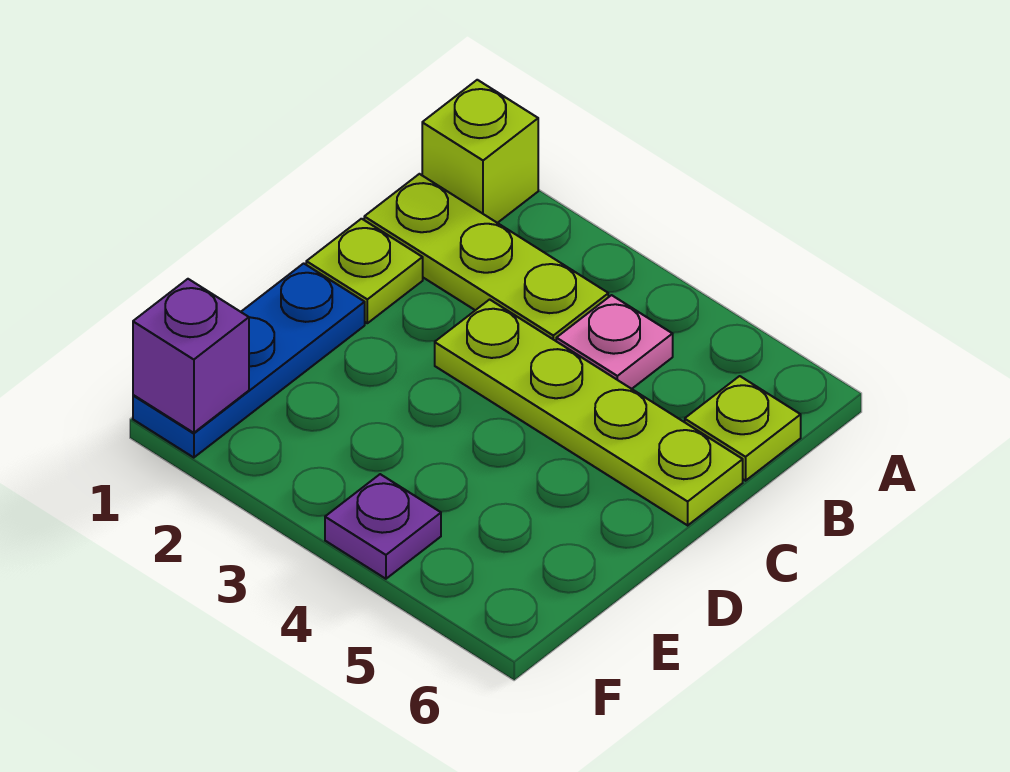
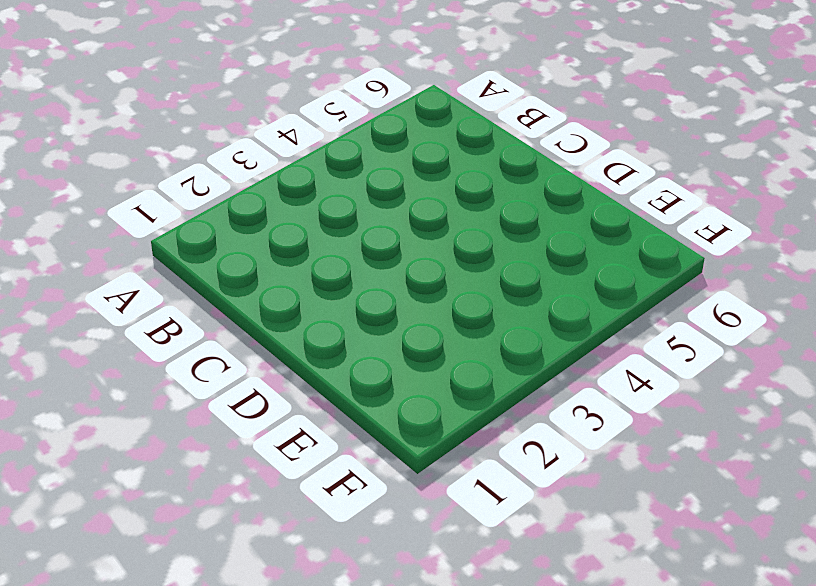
none -> lime 1x1 brick [422,80,538,223]
none -> lime 1x3 plate [364,174,608,341]

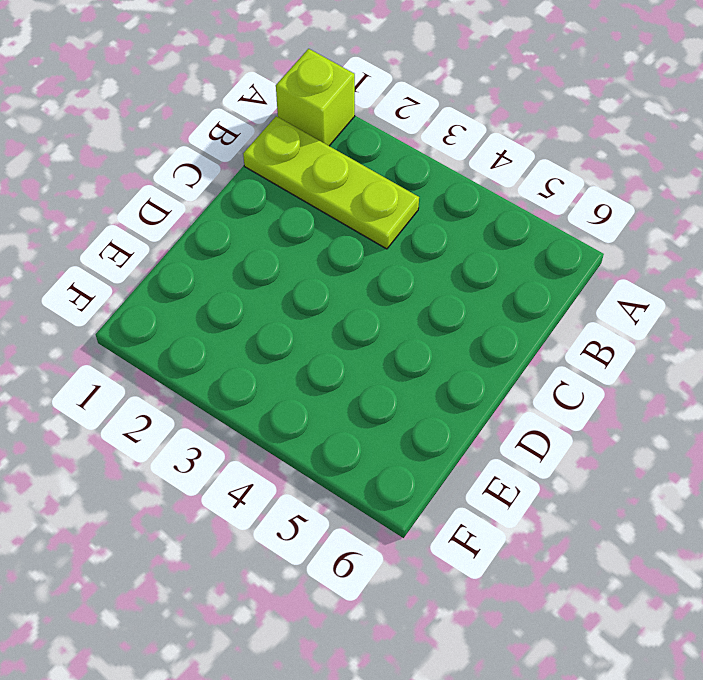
none -> pink 1x1 plate [556,295,673,389]
none -> lime 1x1 plate [685,376,801,481]

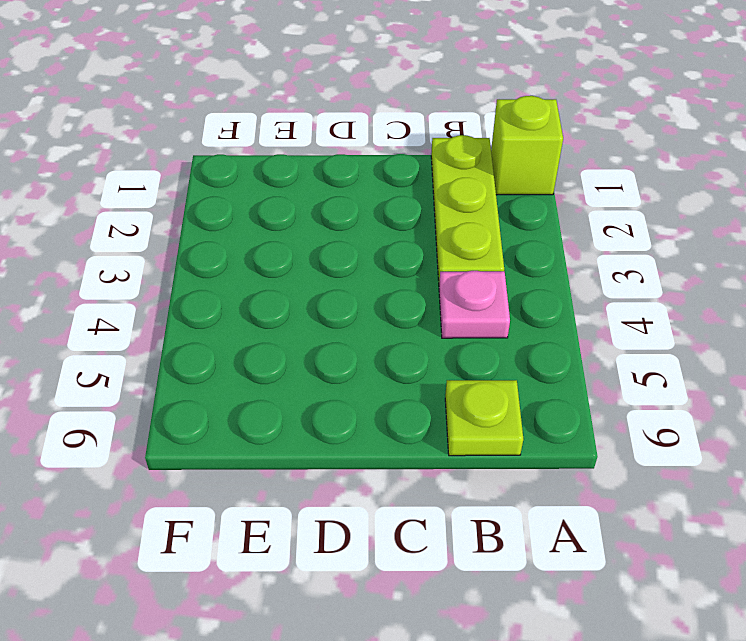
none -> lime 1x1 plate [306,219,423,323]
none -> lime 1x4 plate [435,299,743,525]

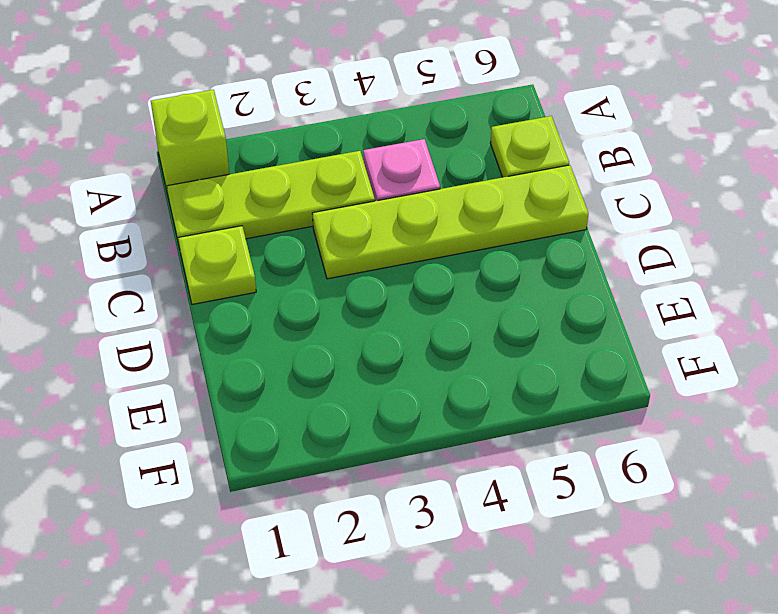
none -> blue 1x3 plate [133,263,365,458]
none -> purple 1x1 plate [325,474,441,579]

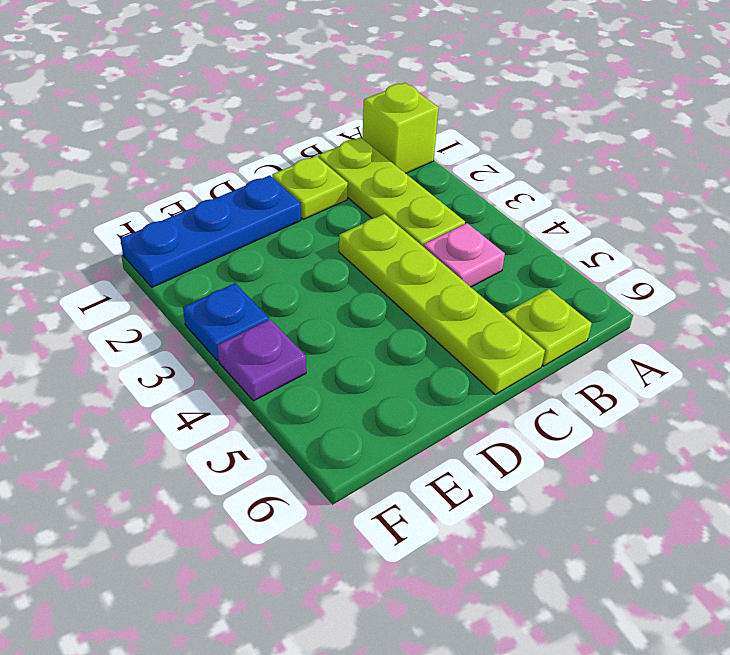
blue 1x1 plate [183,283,269,361] -> none
none -> purple 1x1 brick [133,279,249,433]

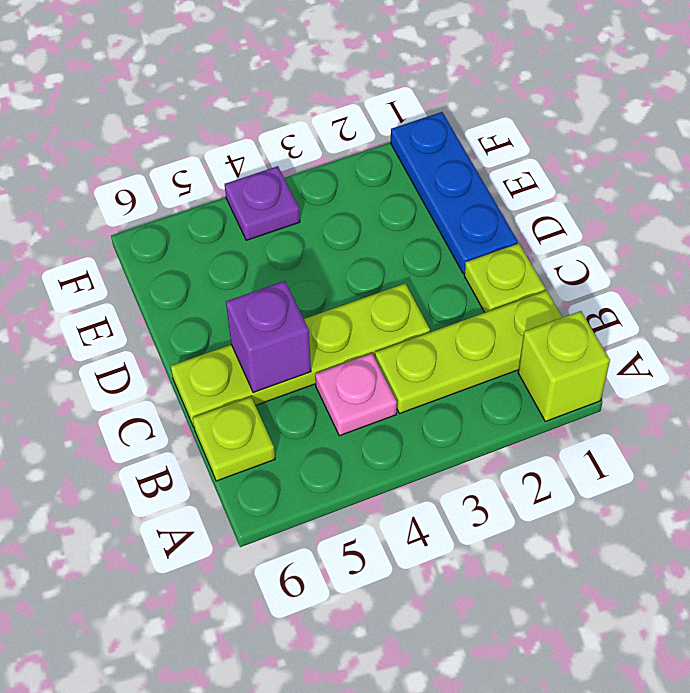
purple 1x1 brick [226,281,311,392] -> purple 1x1 brick moved to [133,279,249,433]

